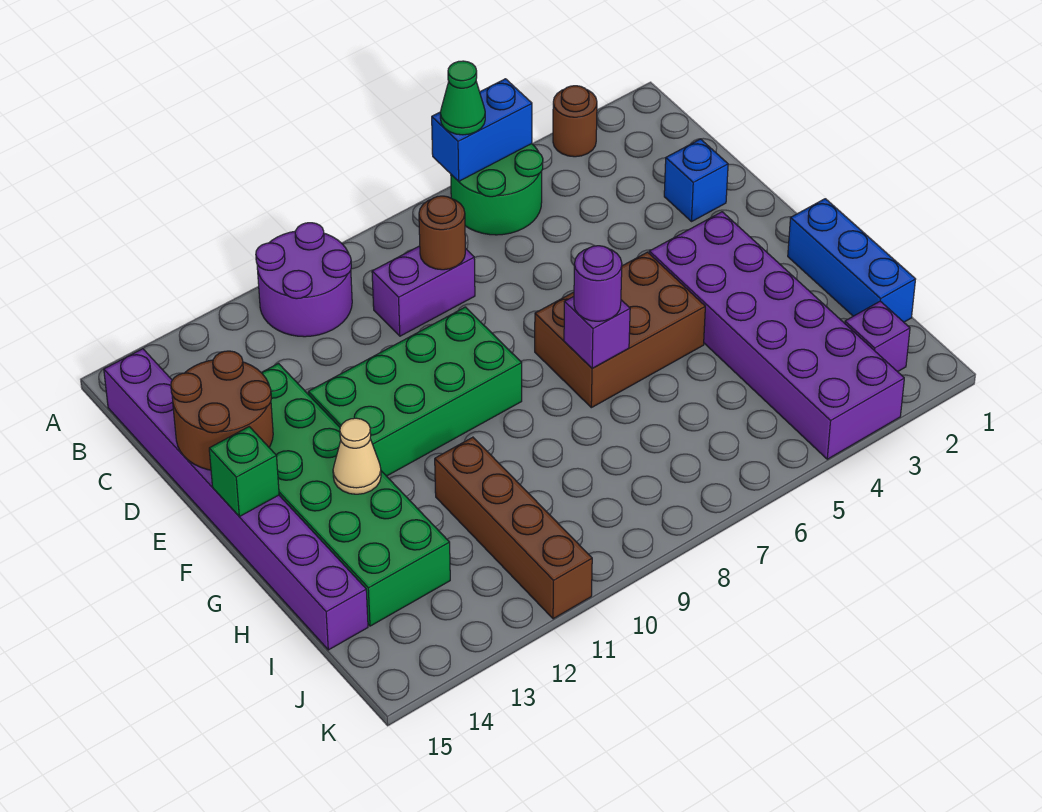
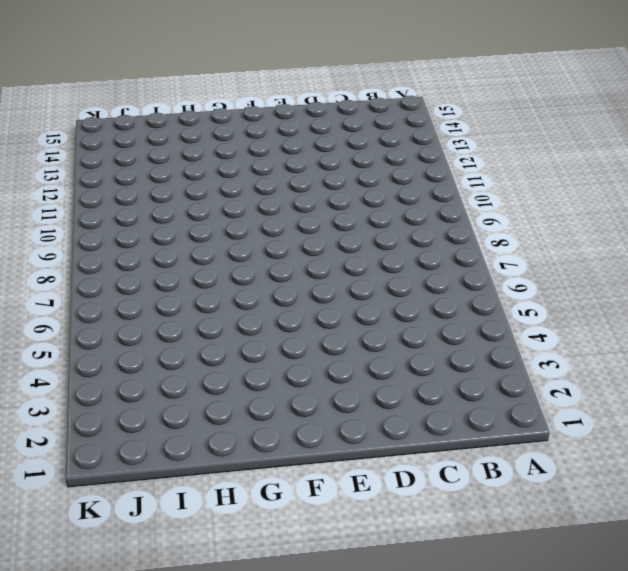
none -> brown 1x1 round brick [553,86,597,157]
none -> green 2x2 round brick [451,144,543,235]
none -> purple 2x2 round brick [256,223,352,337]

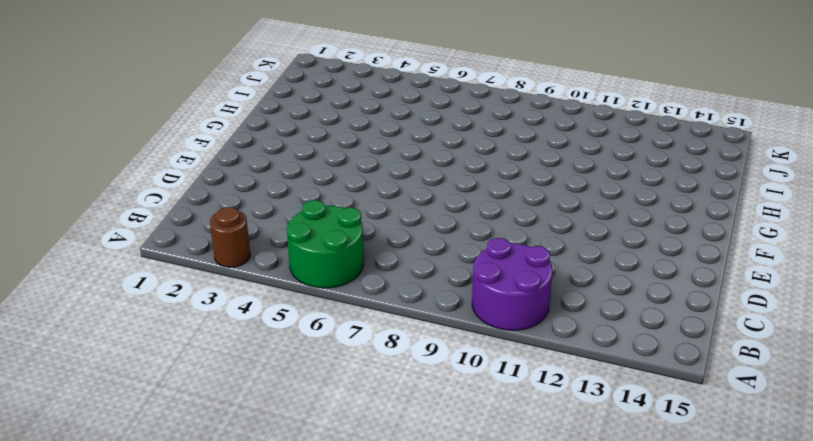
none -> purple 1x8 brick [104,349,368,650]
none -> purple 1x2 brick [372,246,475,336]
none -> blue 1x1 brick [664,139,728,221]

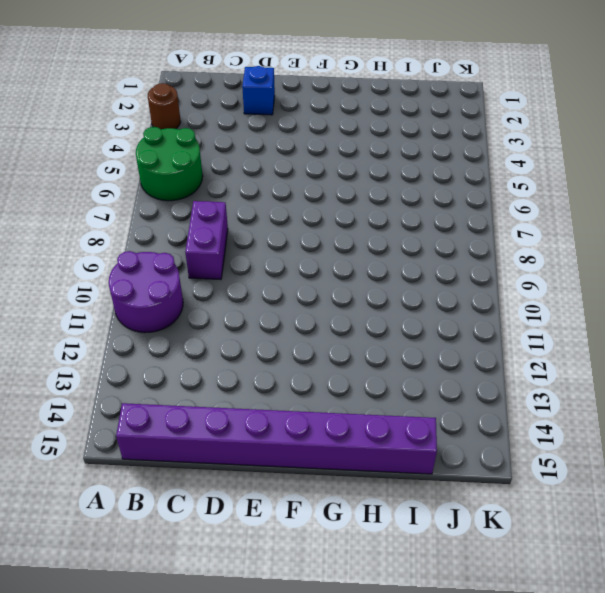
none -> green 2x6 brick [261,364,450,626]
none -> green 2x4 brick [308,307,522,476]
none -> purple 2x6 brick [649,212,904,459]

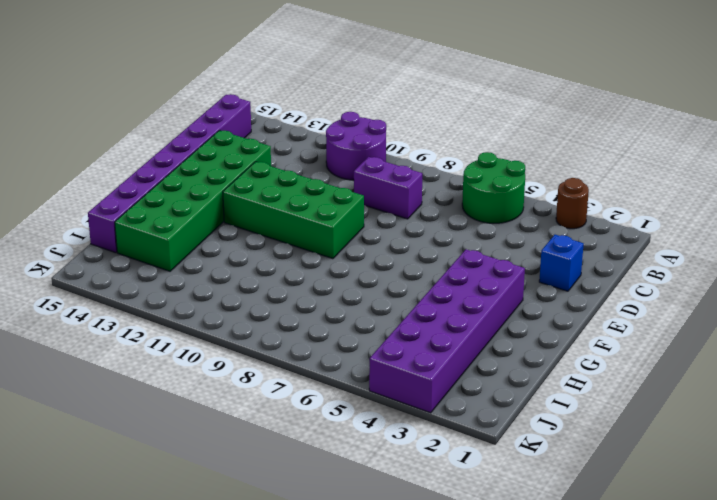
none -> brown 2x3 brick [535,252,705,408]
none -> blue 1x3 brick [788,199,916,322]
none -> brown 1x4 brick [435,437,592,619]

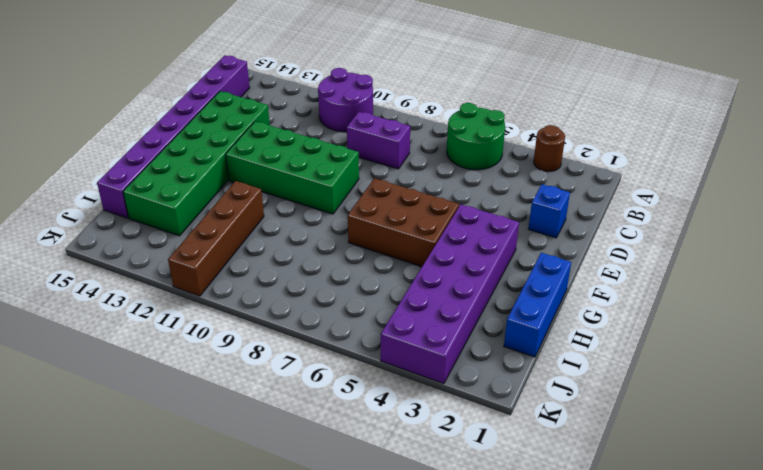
none -> purple 1x1 brick [845,301,910,372]
none -> blue 1x2 brick [432,79,532,181]
none -> brown 1x1 round brick [419,196,465,270]

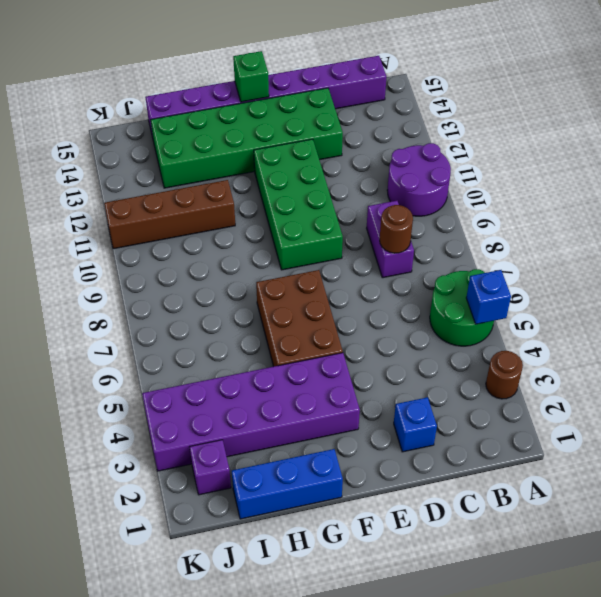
blue 1x1 brick [466,270,511,324] -> blue 1x2 brick [432,79,532,181]
none -> brown 2x2 round brick [171,351,273,470]
none -> purple 1x1 brick [564,296,630,369]
none -> tan 1x1 cone [333,418,381,494]

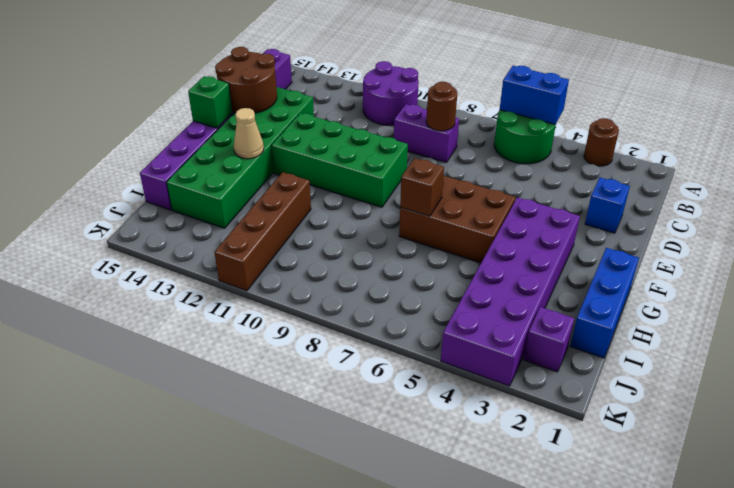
brown 1x1 brick [400,158,444,216] -> purple 1x1 brick [564,296,630,369]
none -> green 1x1 cone [440,61,485,135]
none -> purple 1x1 round brick [574,246,622,321]

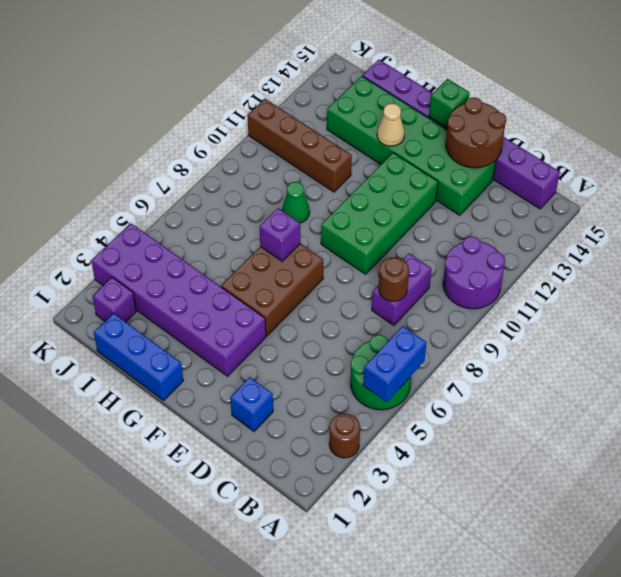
green 1x1 cone [282,182,310,223] -> green 1x1 cone moved to [440,61,485,135]
none -> purple 1x1 round brick [574,246,622,321]

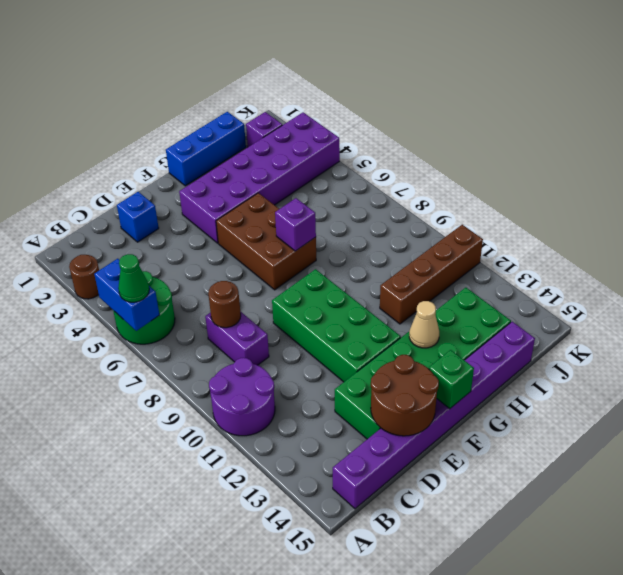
none -> purple 1x1 round brick [574,246,622,321]

